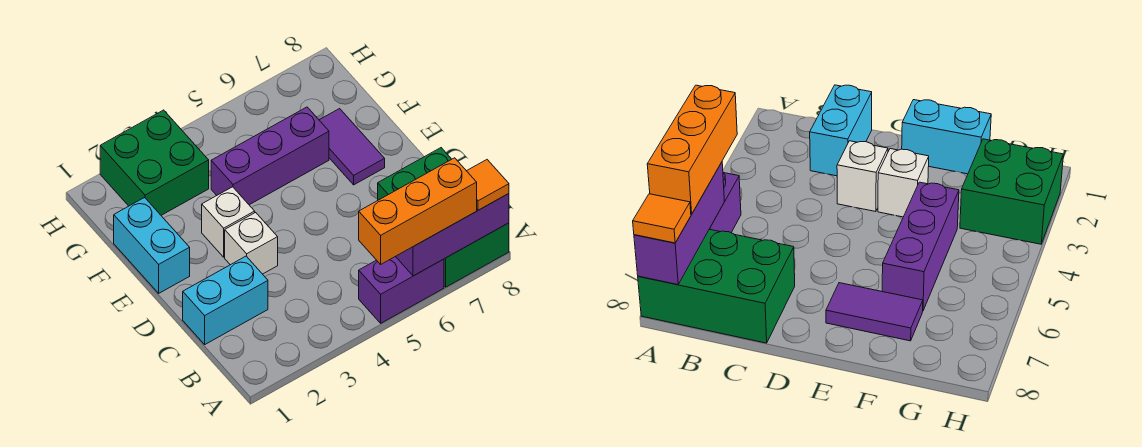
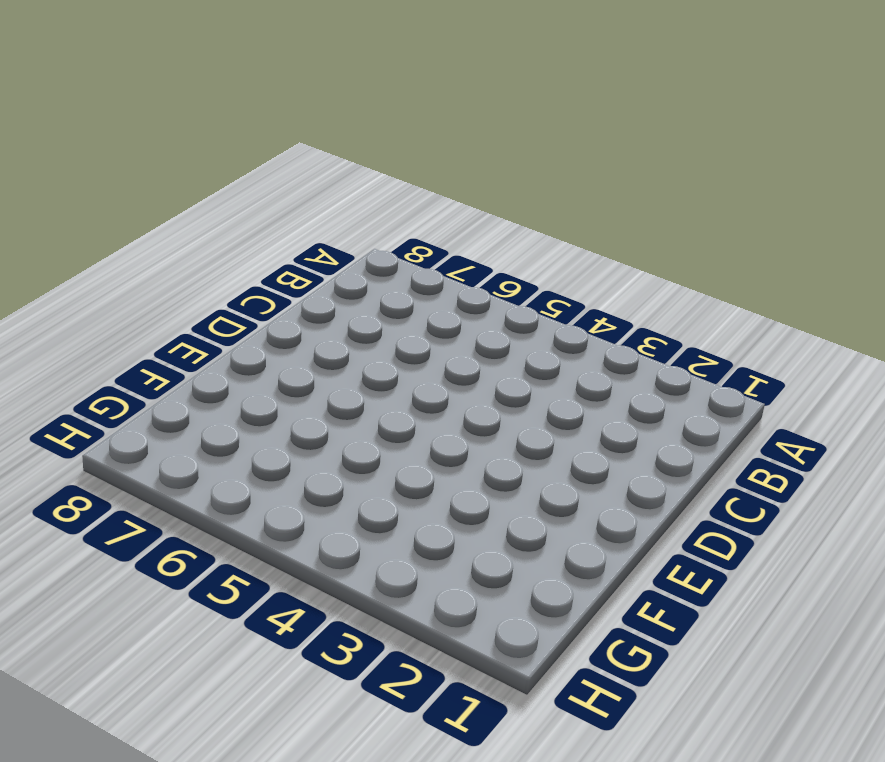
none -> purple 1x2 brick [359,256,444,323]
none -> green 2x3 brick [378,148,509,287]
none -> cyan 1x2 brick [183,256,268,344]

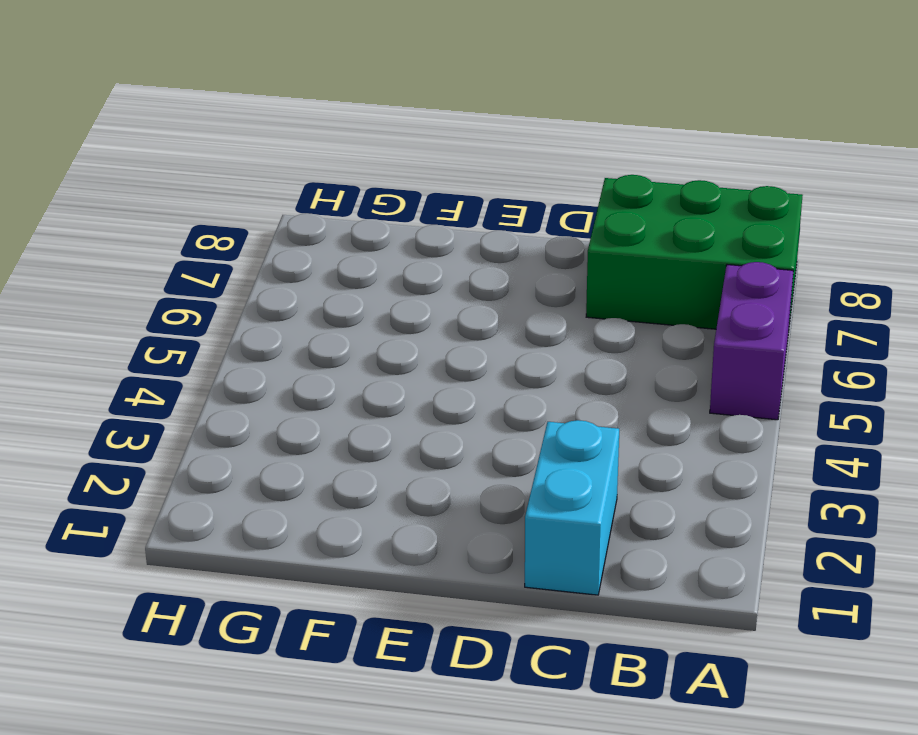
none -> white 1x1 brick [225,212,278,274]
none -> cyan 1x2 brick [114,198,190,293]
none -> white 1x1 brick [202,187,255,257]

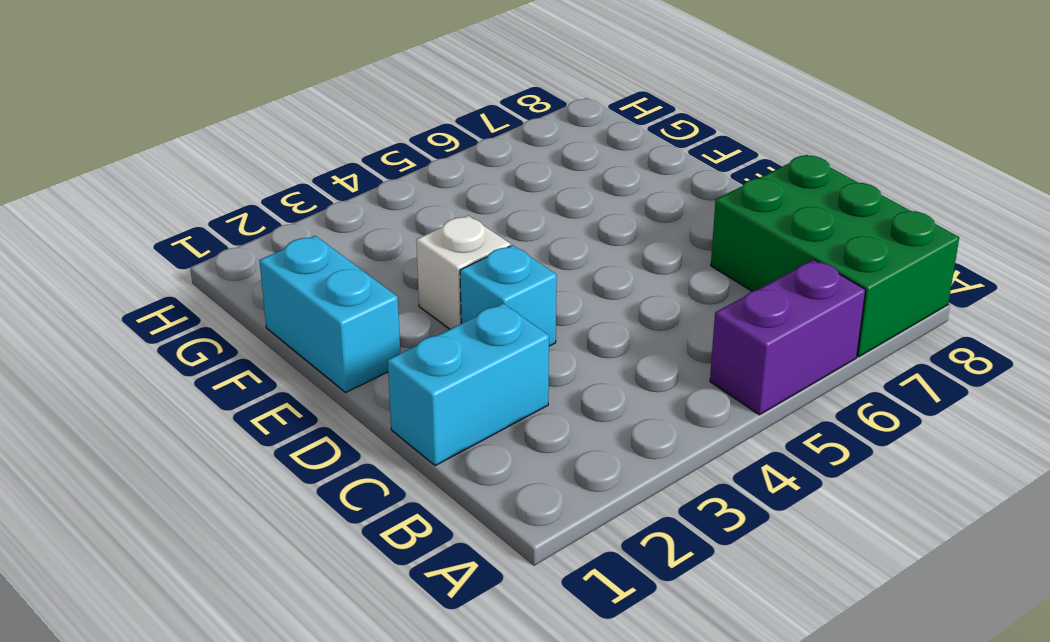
cyan 1x1 brick [460,245,557,346] -> white 1x1 brick [225,212,278,274]
none -> purple 1x2 tile [319,109,385,185]
none -> purple 1x3 brick [211,107,329,205]
none -> green 2x2 brick [100,110,209,215]

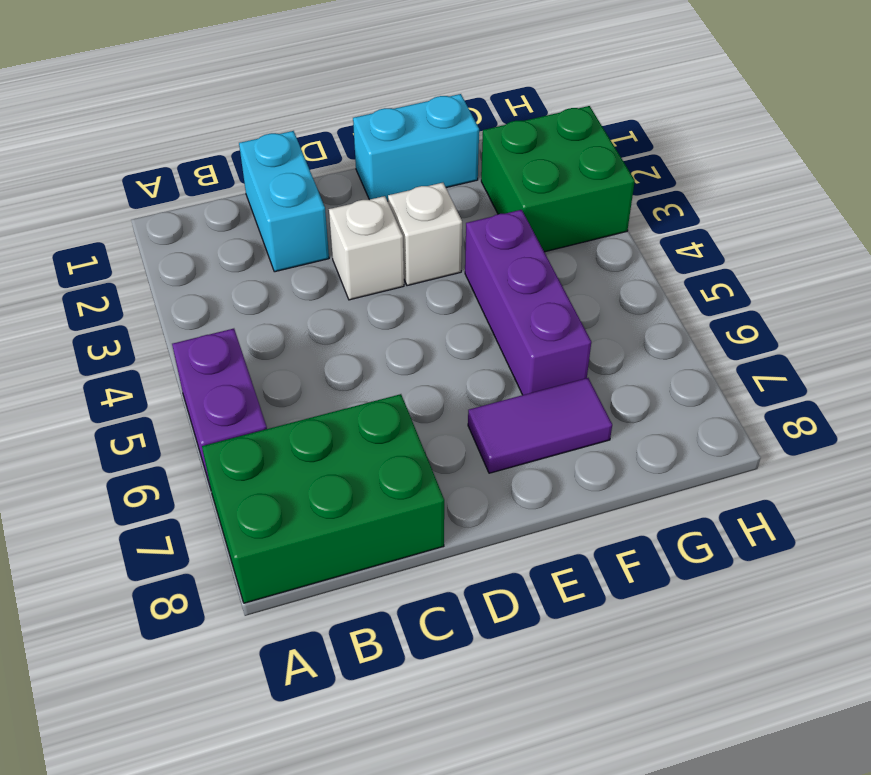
none -> purple 1x3 brick [396,194,509,276]
none -> orange 1x3 brick [359,158,477,264]
none -> orange 1x1 tile [467,160,509,210]

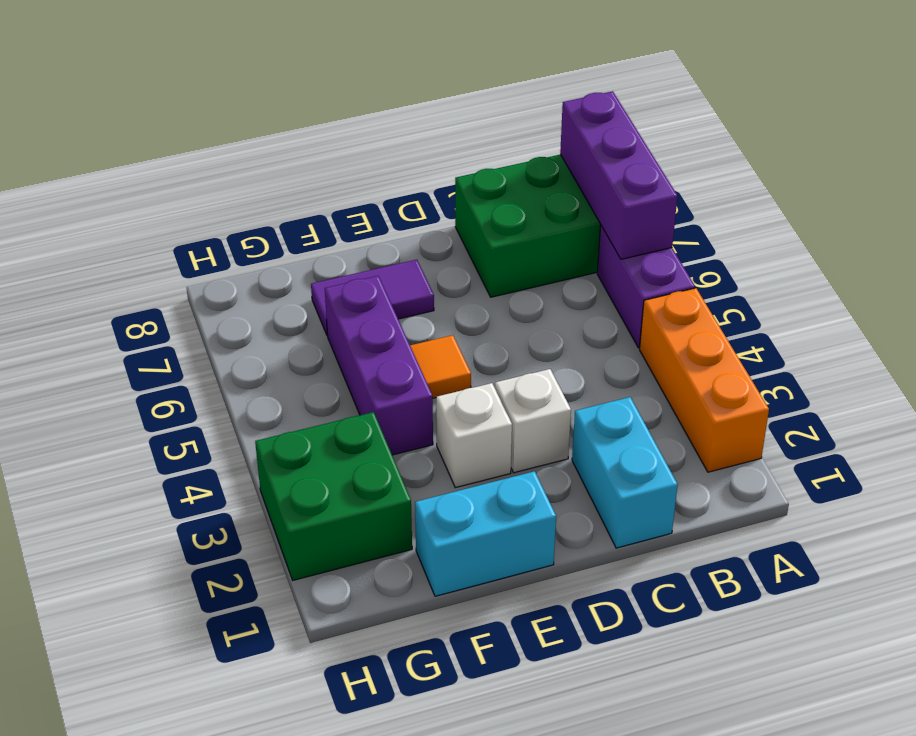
orange 1x3 brick [640,288,769,472] -> orange 1x3 brick moved to [359,158,477,264]
orange 1x1 tile [410,335,471,398] -> orange 1x1 tile moved to [467,160,509,210]

